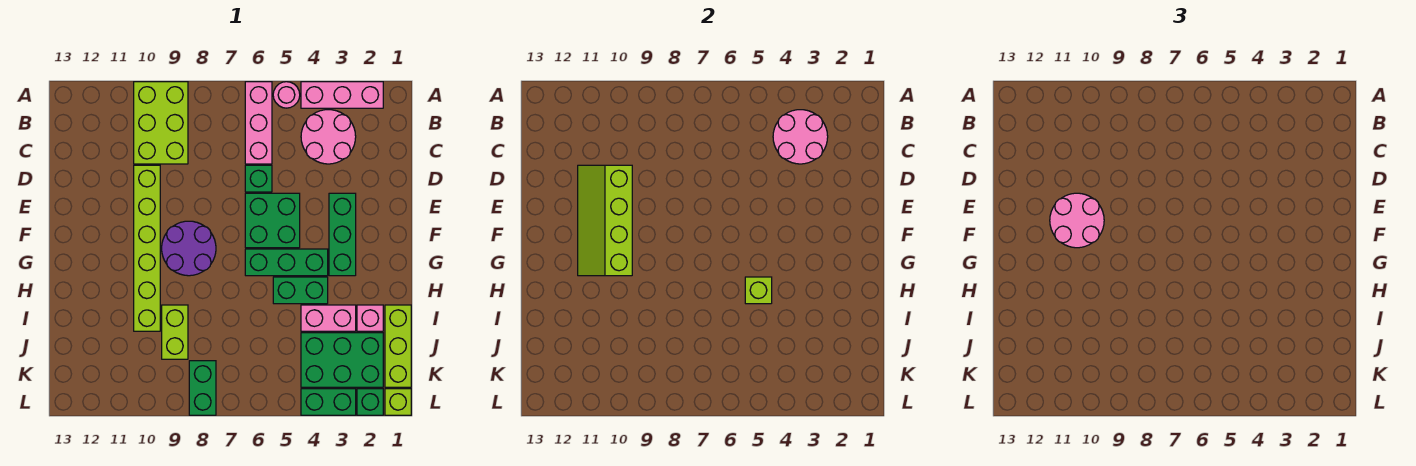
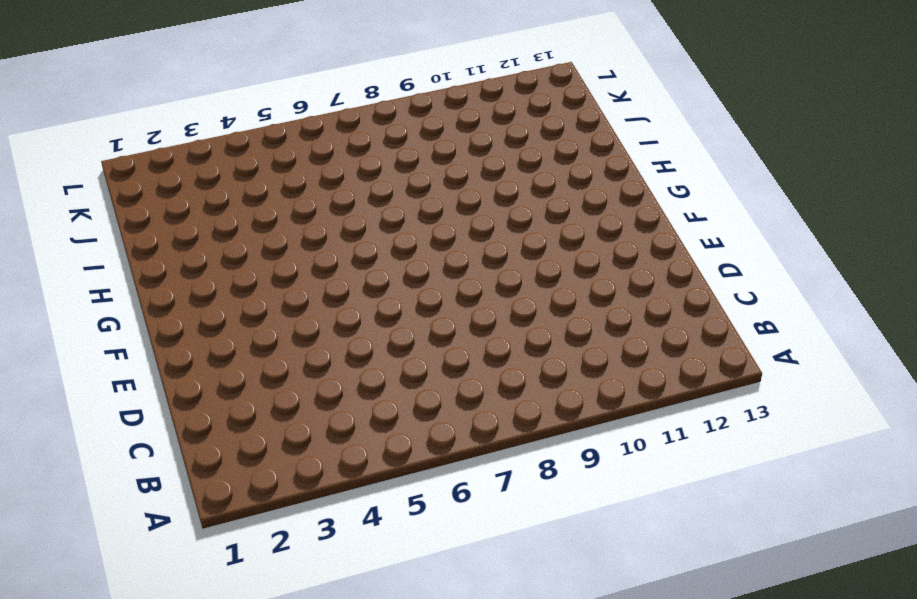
none -> pink 1x3 brick [301,82,383,108]
none -> pink 1x1 round brick [273,82,300,108]
none -> pink 1x3 brick [245,82,272,164]

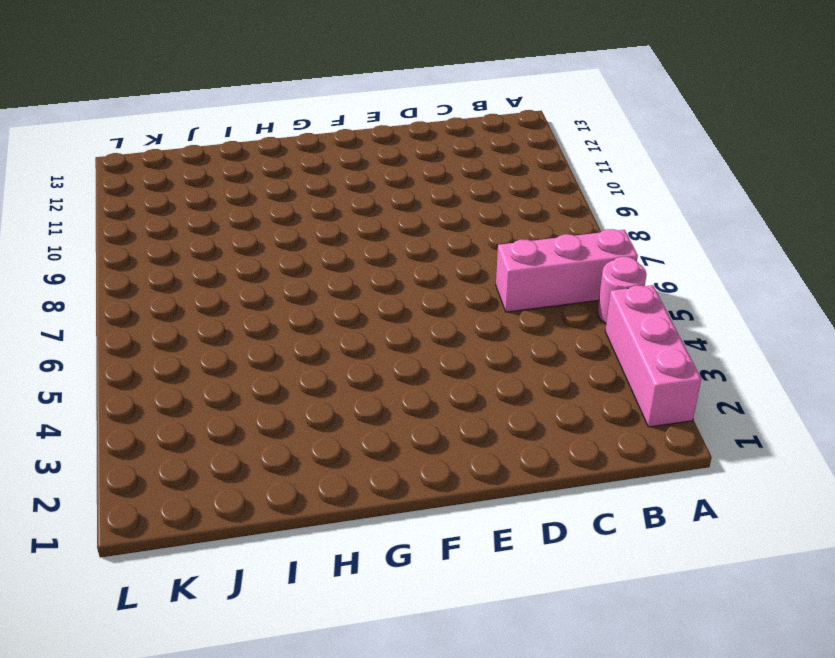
none -> lime 2x3 brick [134,82,188,164]
none -> pink 2x2 round brick [301,110,356,164]
none -> green 1x1 brick [245,165,272,192]

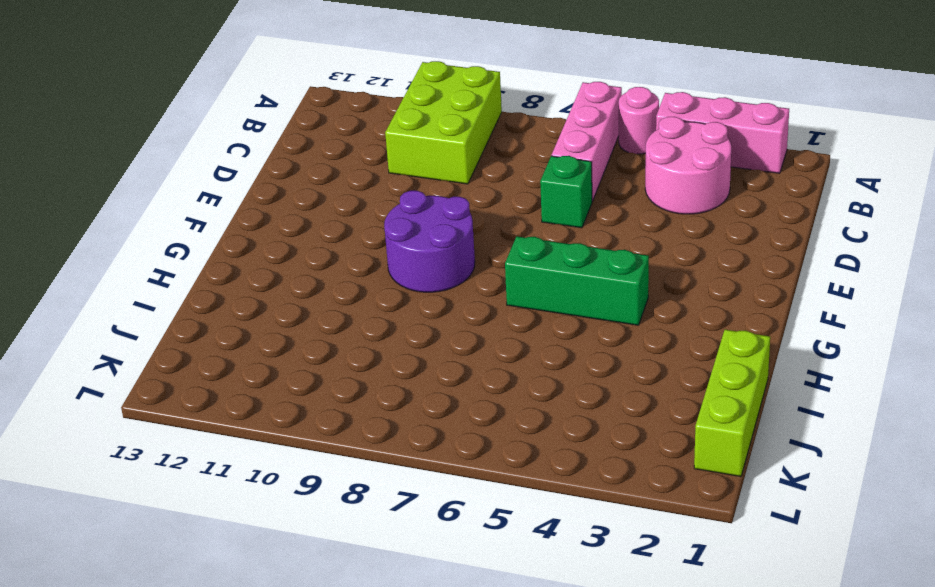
none -> lime 1x6 brick [134,165,160,331]
none -> green 1x3 brick [329,193,356,276]
none -> green 2x2 brick [245,193,300,248]

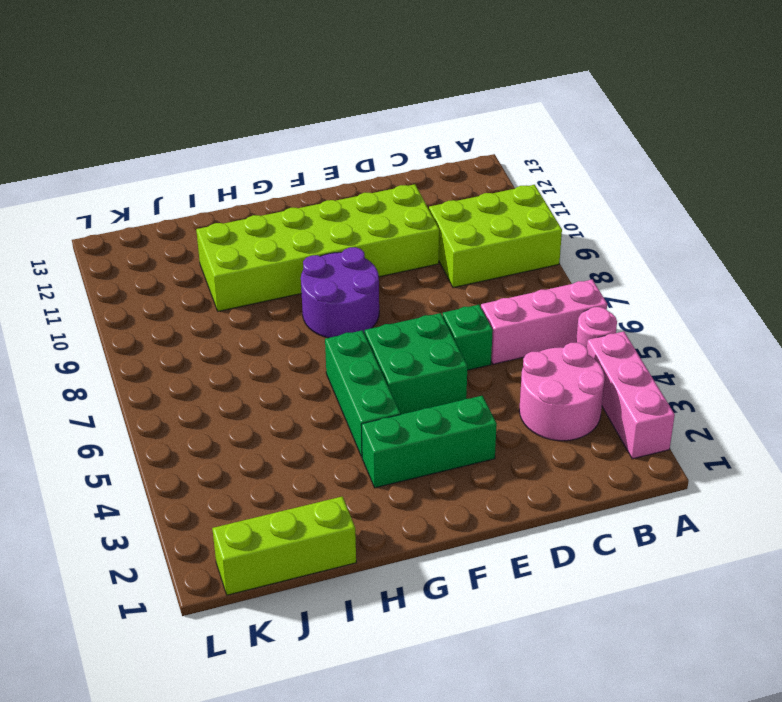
lime 2x6 brick [196,184,439,311] -> lime 1x6 brick [134,165,160,331]
none -> green 1x2 brick [273,277,328,304]
none -> pink 1x1 brick [357,305,383,331]
none -> pink 1x2 brick [301,305,356,331]

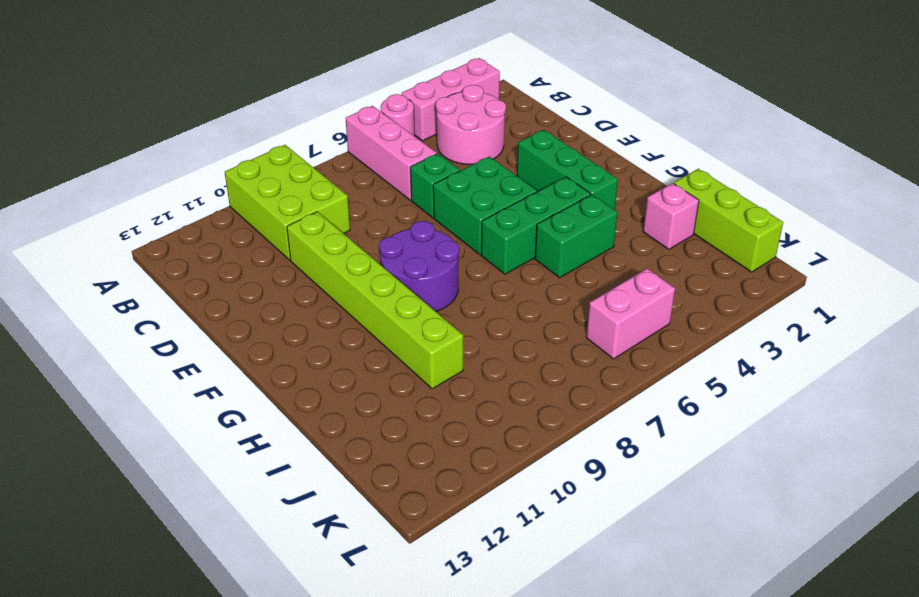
pink 1x2 brick [586,269,675,359] -> pink 1x2 brick moved to [301,305,356,331]
none -> lime 1x2 brick [162,305,188,359]
none -> green 2x3 brick [301,333,383,387]
none -> green 1x2 brick [189,361,216,415]

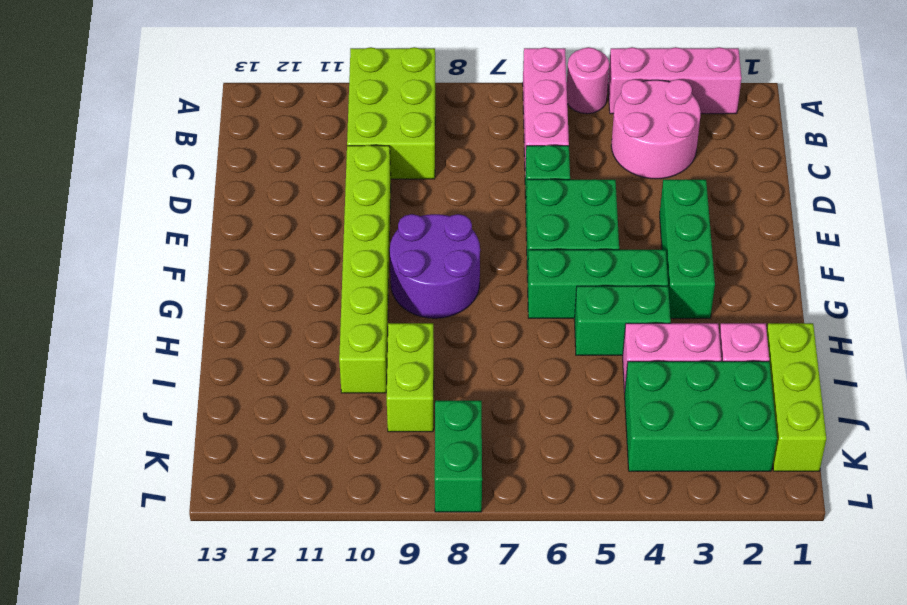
none -> lime 1x1 brick [385,389,411,415]
none -> green 1x1 brick [357,389,383,415]
none -> green 1x2 brick [301,389,356,415]

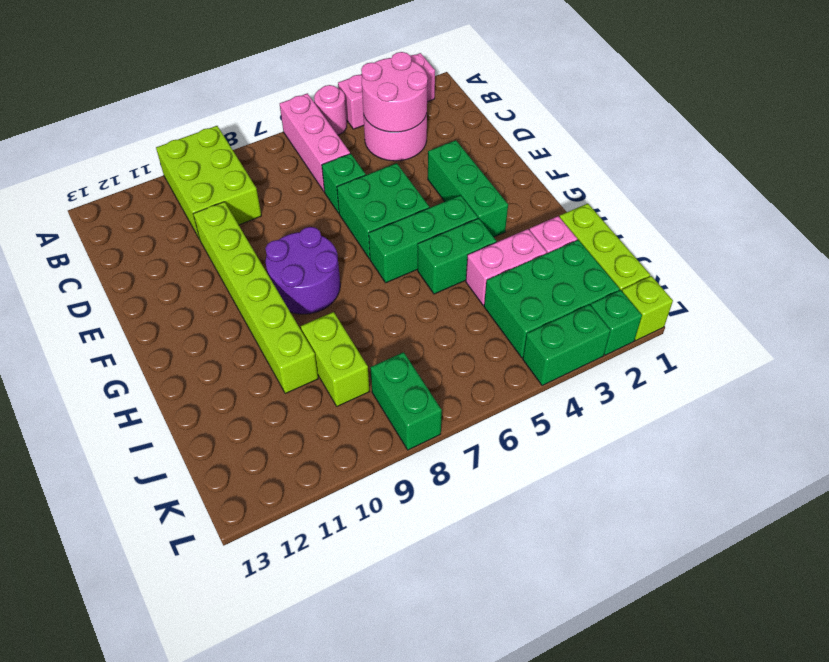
none -> lime 2x4 slope [578,165,632,276]
none -> lime 1x1 brick [745,277,772,304]
none -> pink 2x2 round brick [1050,193,1104,248]

